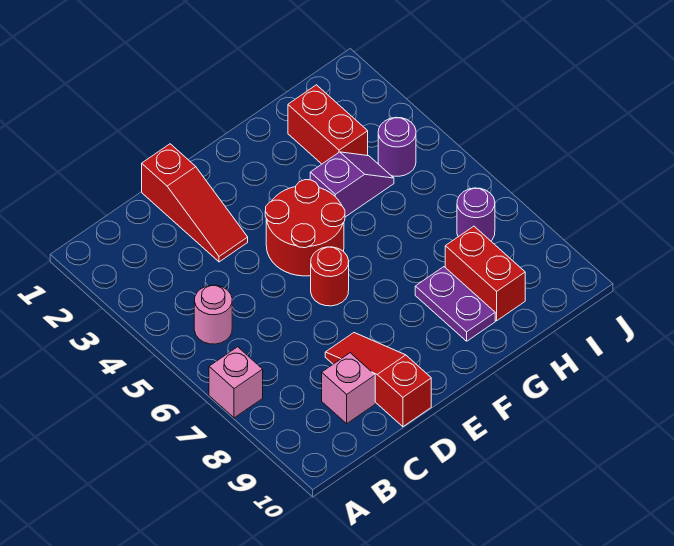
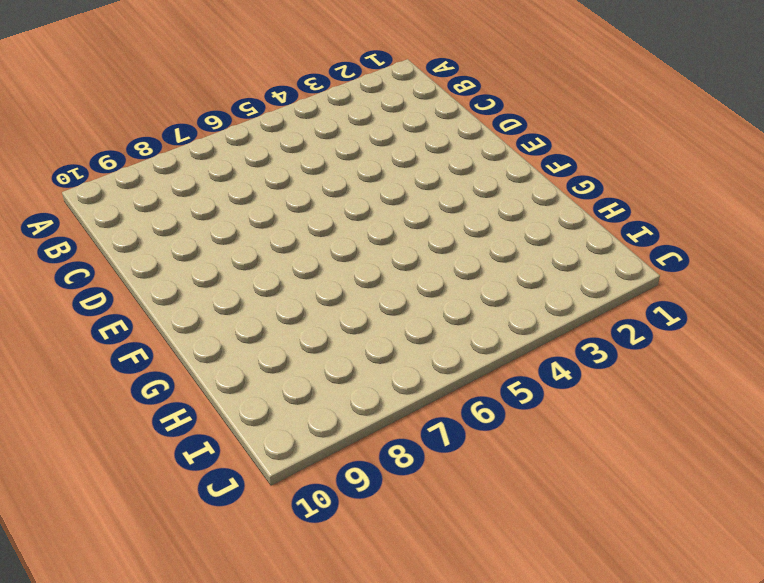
none -> pink 1x1 brick [209,347,263,418]
none -> pink 1x1 round brick [194,285,232,344]
none -> pink 1x1 brick [322,353,375,424]

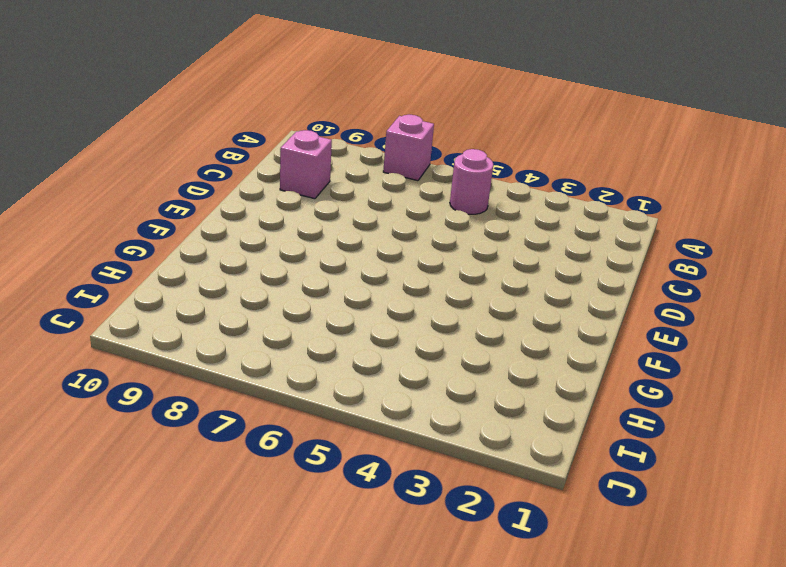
none -> red 1x3 slope [142,144,248,262]
none -> red 1x3 slope [325,333,431,427]
none -> red 2x2 round brick [265,180,345,276]

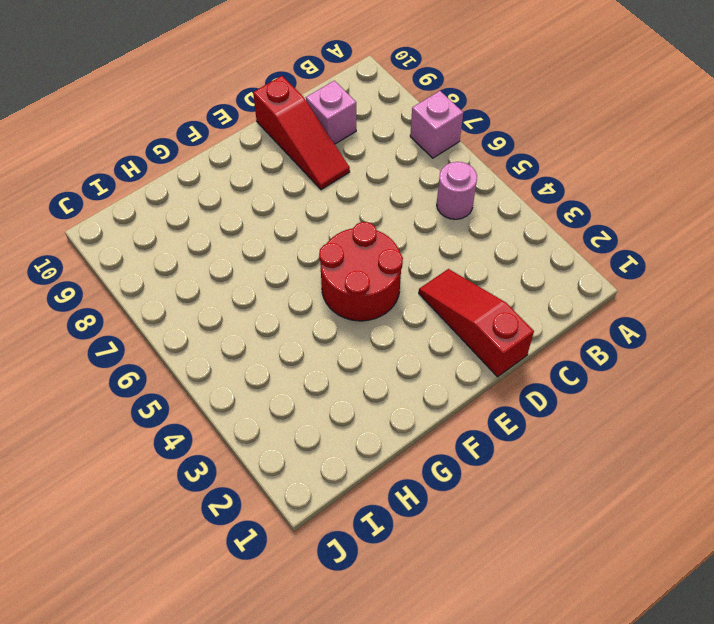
none -> red 1x1 round brick [311,247,349,306]
none -> purple 1x2 slope [310,152,394,217]
none -> purple 1x2 plate [415,267,495,341]

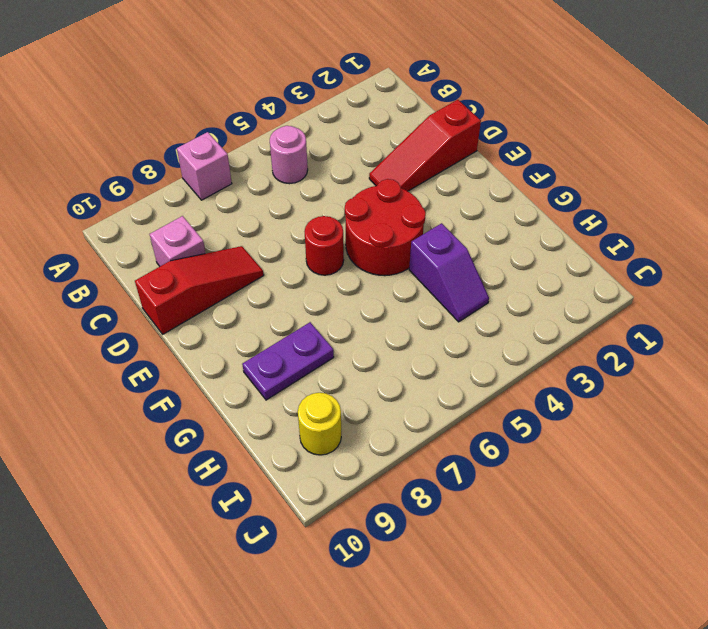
yellow 1x1 round brick [298,393,341,455] -> none
none -> red 1x2 brick [288,85,368,164]
none -> red 1x2 brick [445,226,525,321]
none -> purple 1x1 round brick [378,117,416,176]

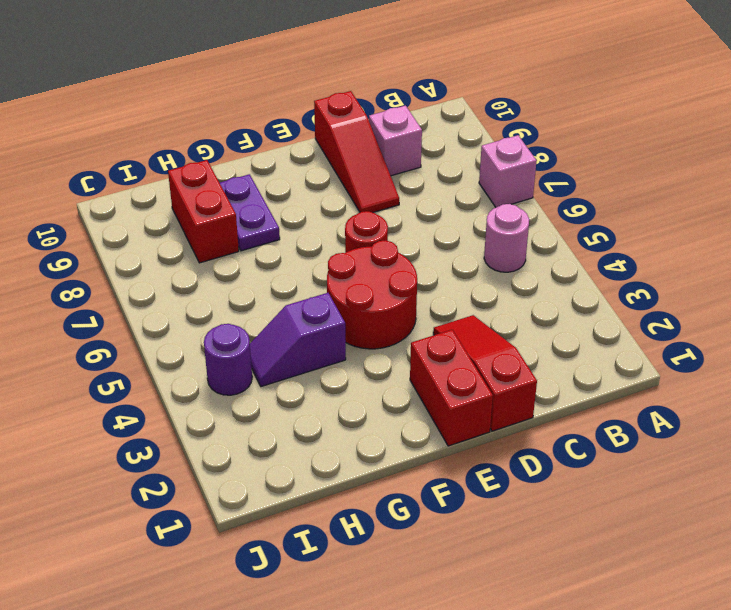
red 1x2 brick [410,330,493,446] -> red 1x2 brick moved to [288,85,368,164]
none -> purple 1x1 round brick [457,188,495,241]

